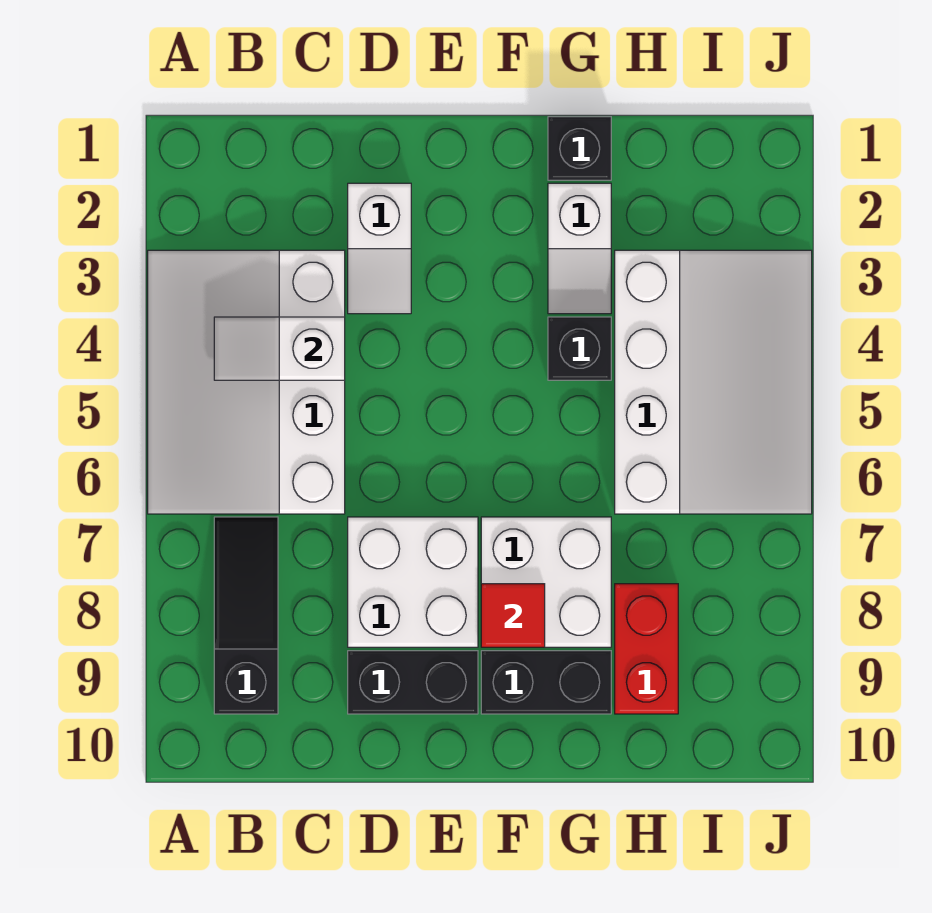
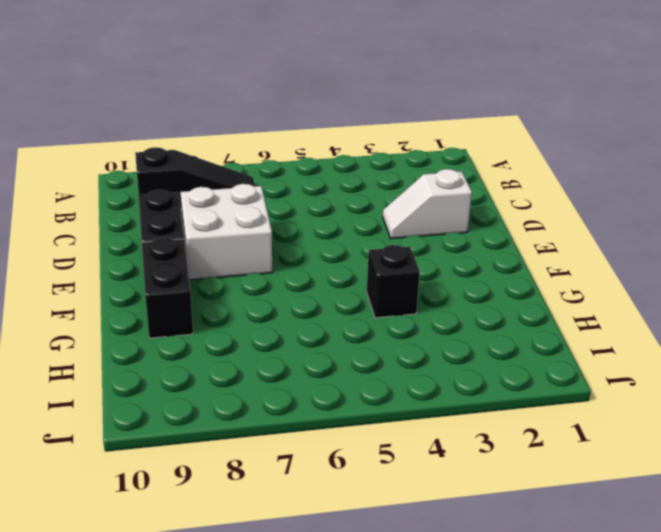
none -> white 3x4 slope [148,250,345,514]
none -> white 2x2 brick [481,517,611,647]
none -> black 1x1 brick [548,117,611,180]

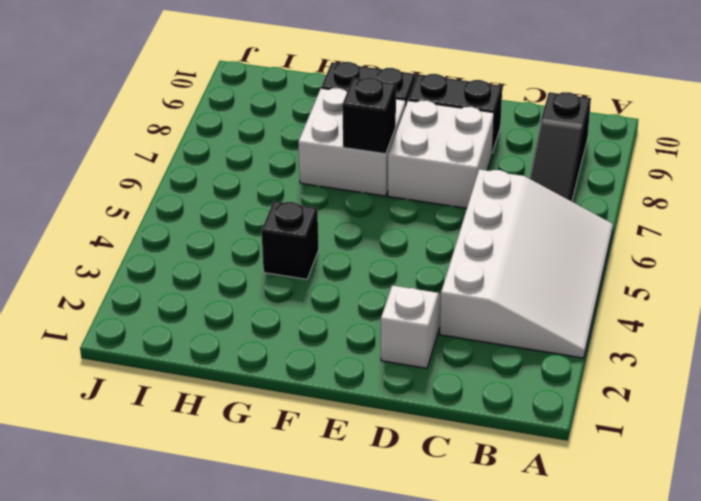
black 1x1 brick [342,78,396,154] -> black 1x1 brick moved to [548,117,611,180]
none -> white 1x2 slope [548,183,611,314]
none -> white 3x4 slope [615,250,812,514]
none -> red 1x2 brick [615,584,678,714]

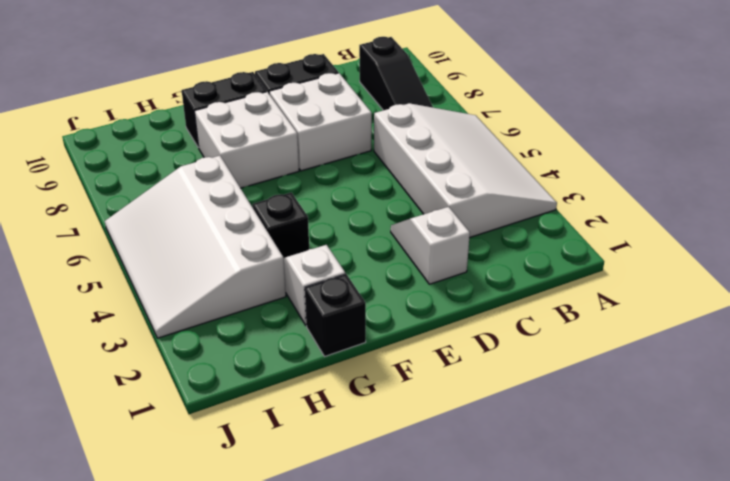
none -> red 1x2 brick [615,584,678,714]
none -> white 1x2 slope [214,317,345,380]
none -> red 1x1 tile [481,584,545,647]

